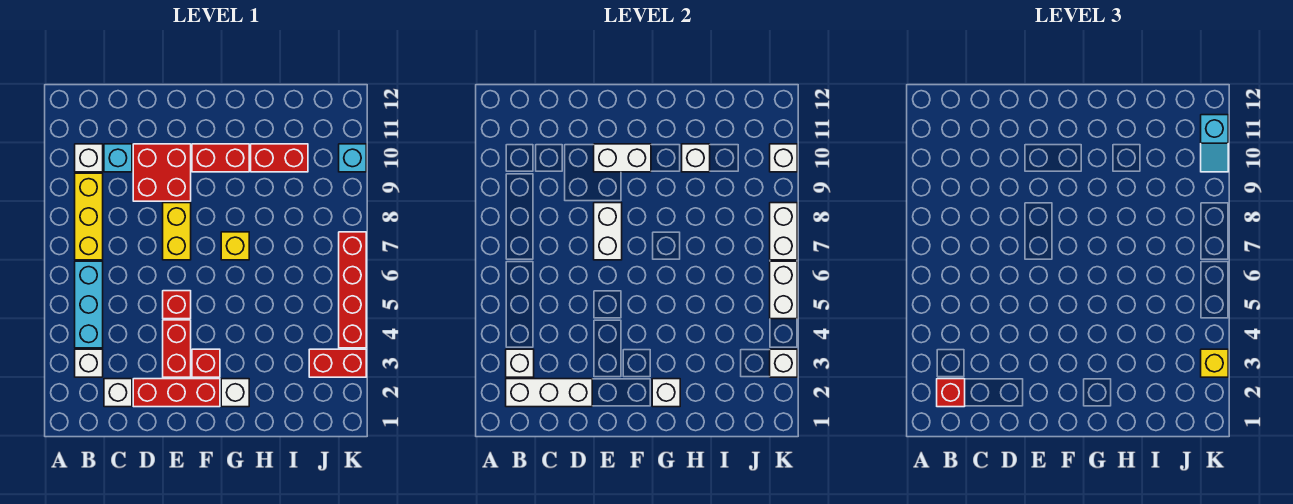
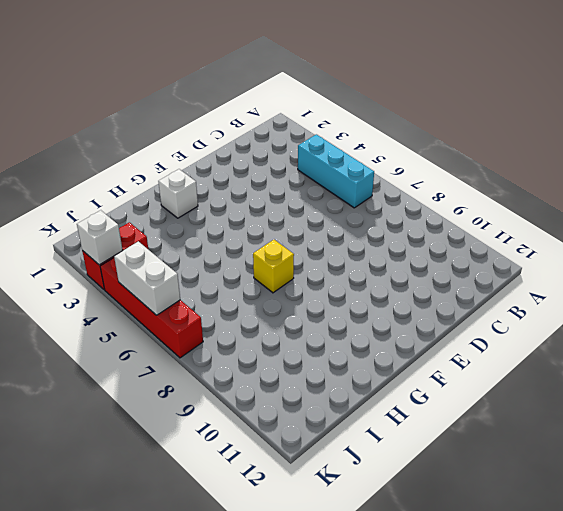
none -> white 1x1 brick [75,349,103,377]
none -> yellow 1x3 brick [75,173,103,260]
none -> white 1x1 brick [75,144,103,172]
none -> white 1x1 brick [104,379,132,407]

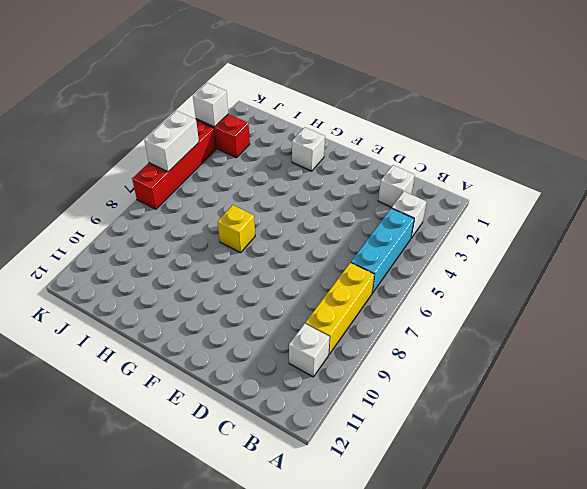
none -> cyan 1x1 brick [104,144,132,172]
none -> red 1x3 brick [133,379,220,407]
none -> red 2x2 brick [133,144,191,201]
none -> red 1x2 brick [163,320,191,377]

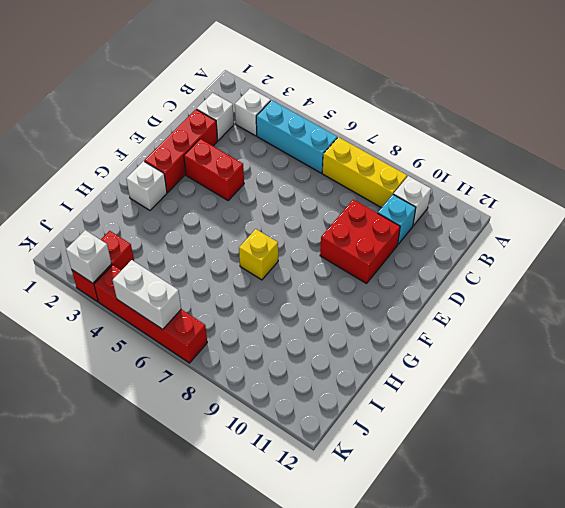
none -> red 1x1 brick [163,291,191,319]
none -> yellow 1x2 brick [163,203,191,260]
none -> red 1x1 brick [192,349,220,377]
none -> red 1x2 brick [192,144,249,172]

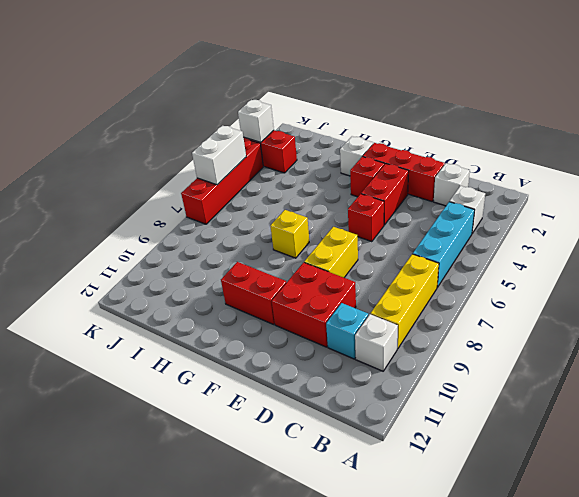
none -> red 1x2 brick [251,144,308,172]
none -> cyan 1x1 brick [339,144,366,172]
none -> white 1x3 brick [506,379,592,407]
none -> white 1x1 brick [506,349,534,377]

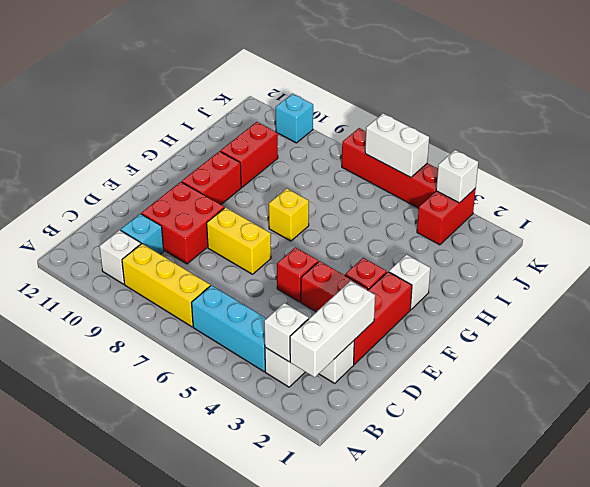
none -> white 1x2 brick [594,203,622,260]
none -> white 1x2 brick [594,144,651,172]
none -> white 1x1 brick [652,379,680,407]
none -> white 1x1 brick [682,144,710,172]

